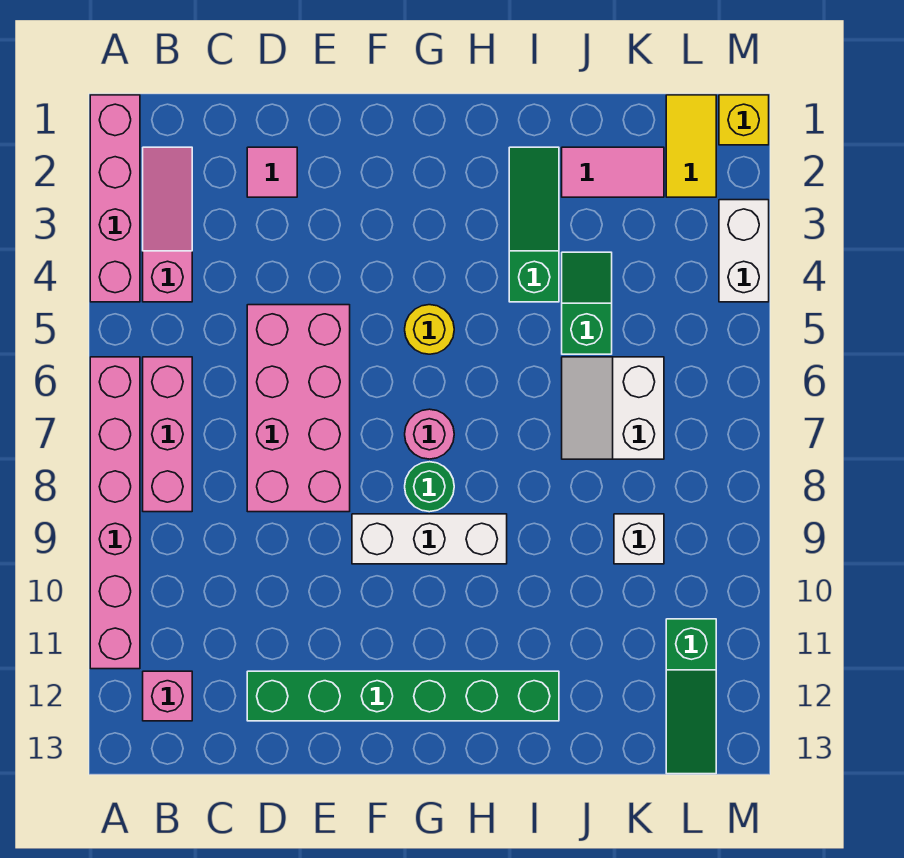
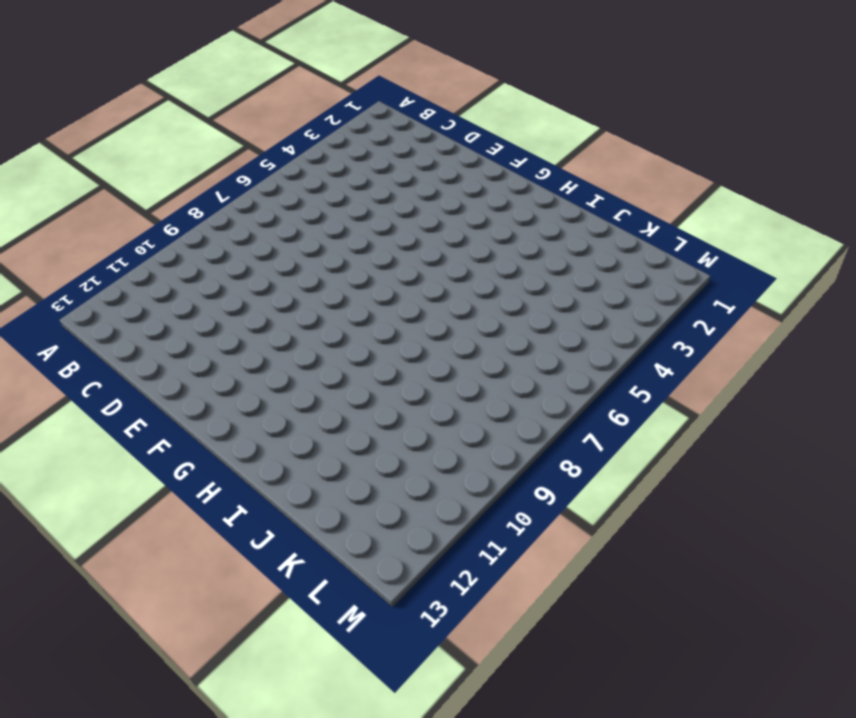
none -> pink 1x4 brick [90,95,140,302]
none -> pink 1x6 brick [90,357,140,669]
none -> pink 1x3 slope [143,147,192,302]

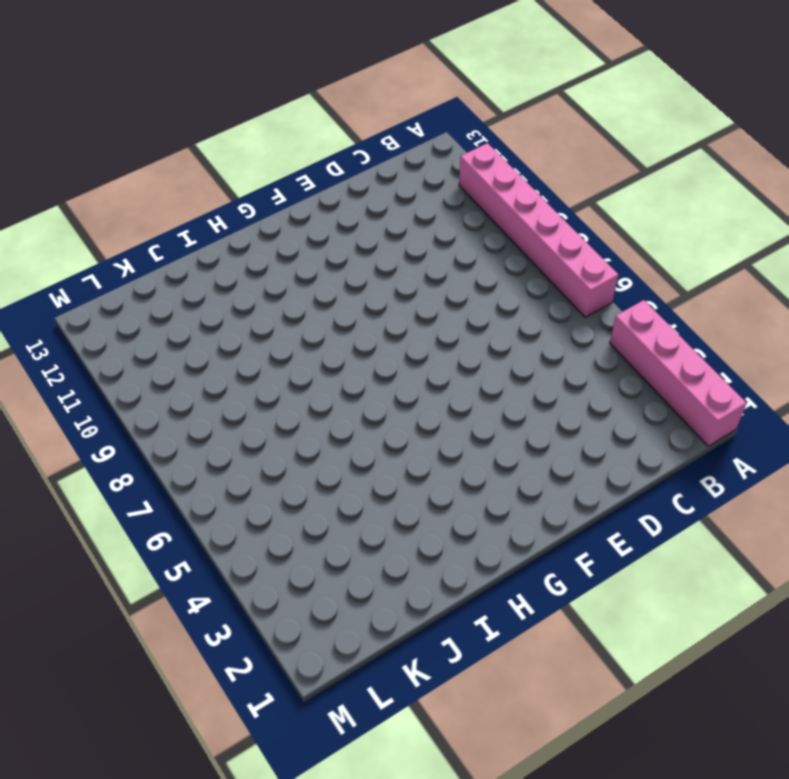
none -> pink 1x3 slope [143,147,192,302]
none -> pink 1x3 brick [143,357,192,512]
none -> pink 1x1 brick [143,671,192,721]

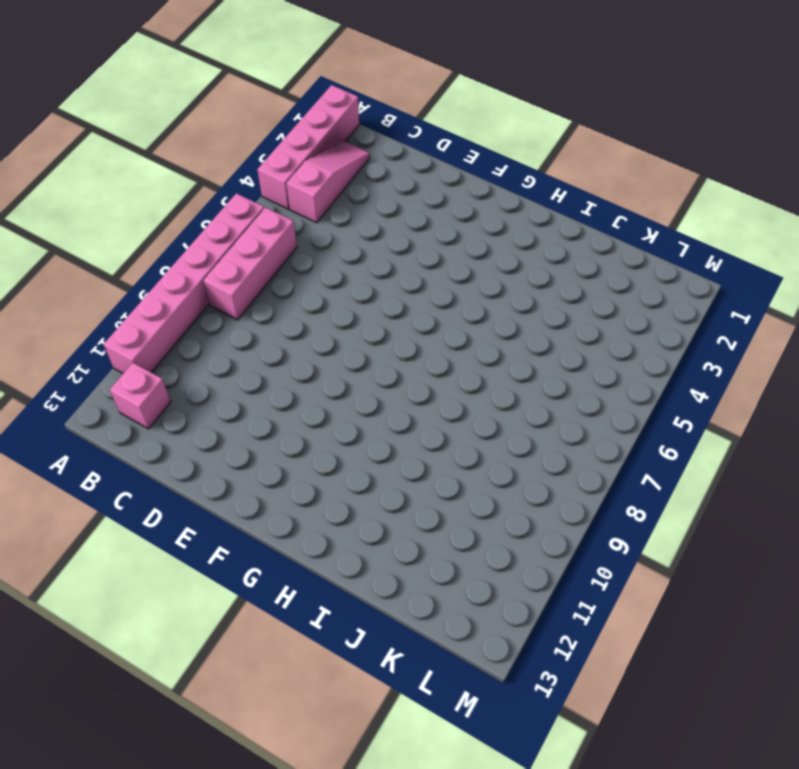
none -> pink 1x1 tile [247,147,297,197]
none -> pink 2x4 brick [247,305,350,512]
none -> green 1x6 brick [247,671,559,721]

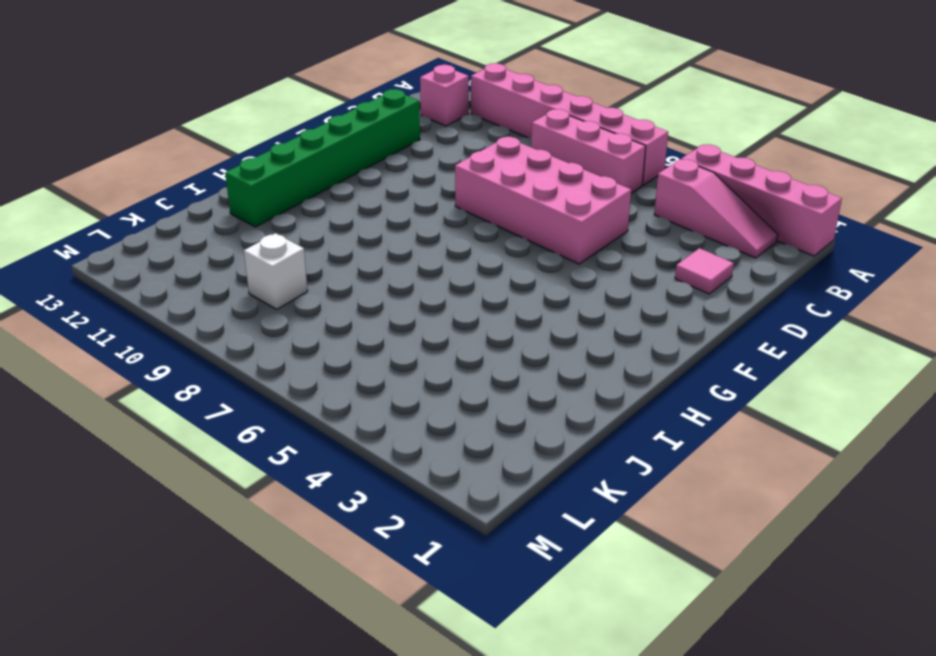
none -> white 1x3 brick [352,514,507,564]
none -> yellow 1x1 round brick [405,305,454,354]
none -> pink 1x1 round brick [405,409,454,459]

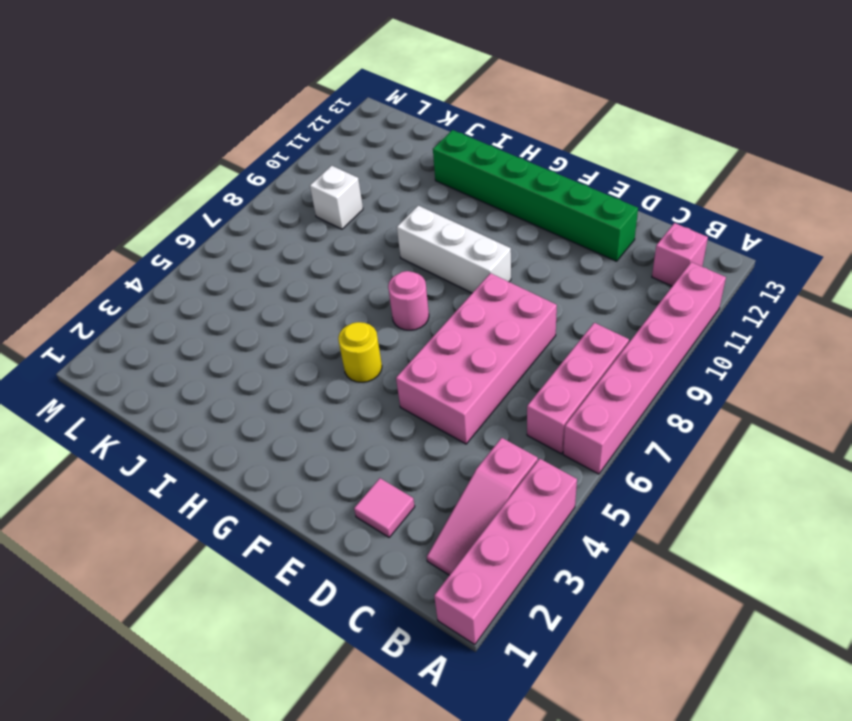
none -> green 1x1 round brick [405,462,454,512]
none -> green 1x3 slope [509,147,559,302]
none -> pink 1x2 tile [562,147,664,197]

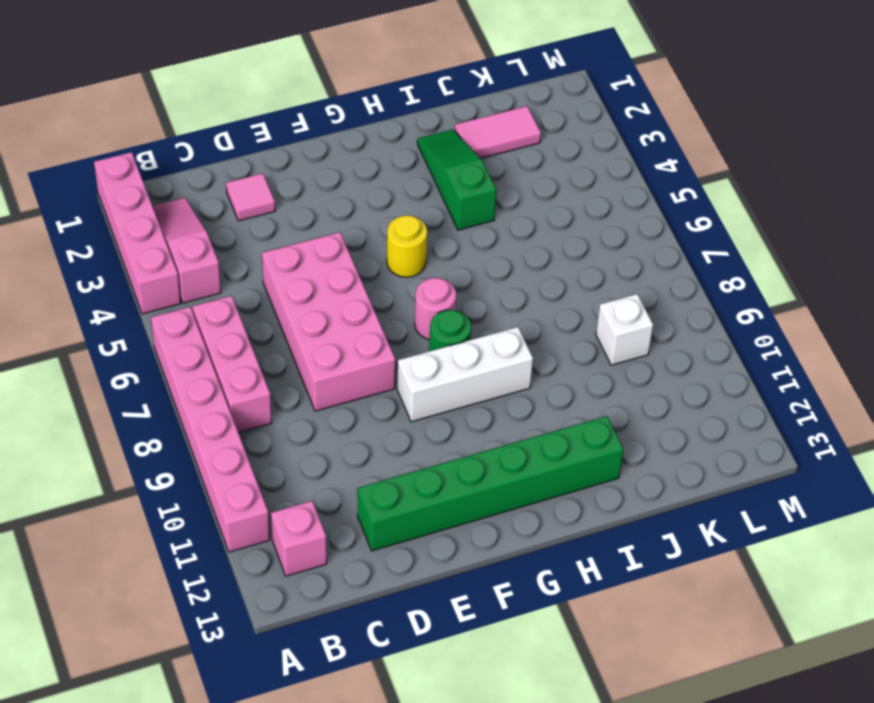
none -> green 1x2 slope [562,252,612,354]
none -> white 2x2 slope [562,357,664,459]
none -> yellow 1x2 tile [666,95,716,197]

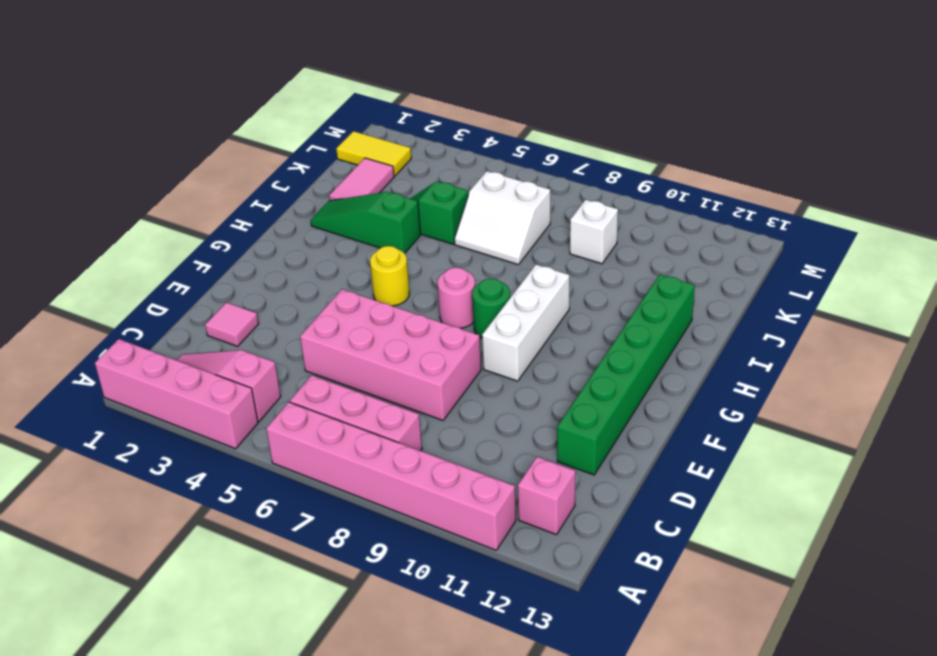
none -> green 1x3 slope [666,619,716,774]
none -> yellow 1x1 brick [719,95,769,145]
none -> white 1x2 brick [719,200,769,302]

